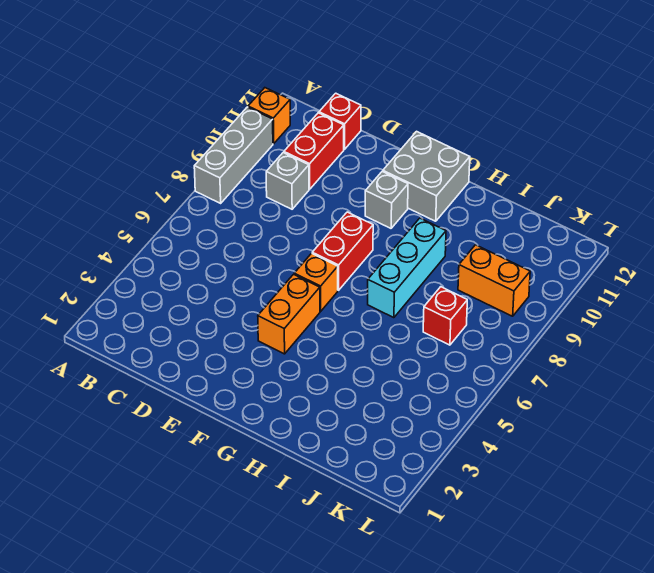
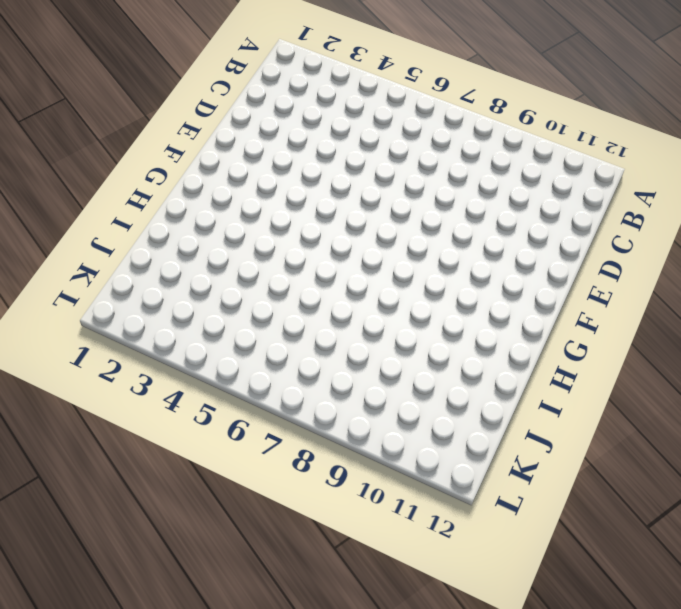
none -> grey 1x3 brick [194,107,273,203]
none -> orange 1x1 brick [248,88,290,144]
none -> grey 1x1 brick [266,153,309,209]

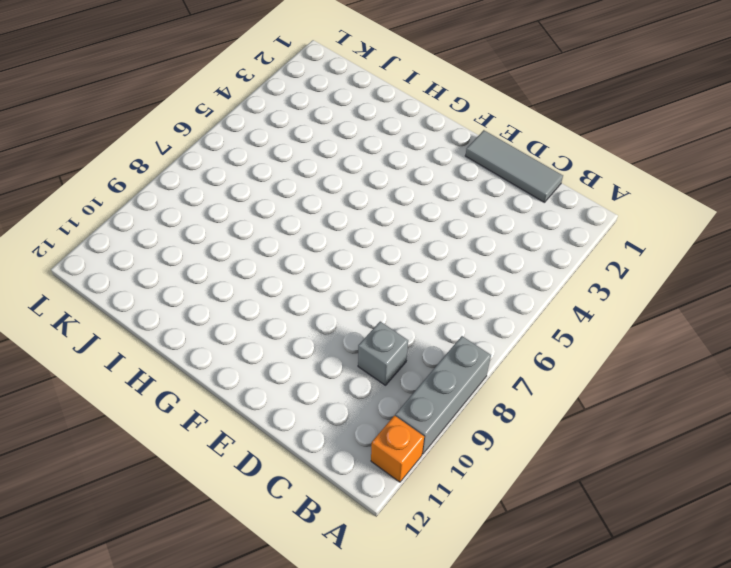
grey 1x3 tile [465,130,563,203] -> none
none -> red 1x2 brick [284,113,344,189]
none -> red 1x1 brick [319,93,361,149]
none -> orange 1x2 brick [258,274,320,354]

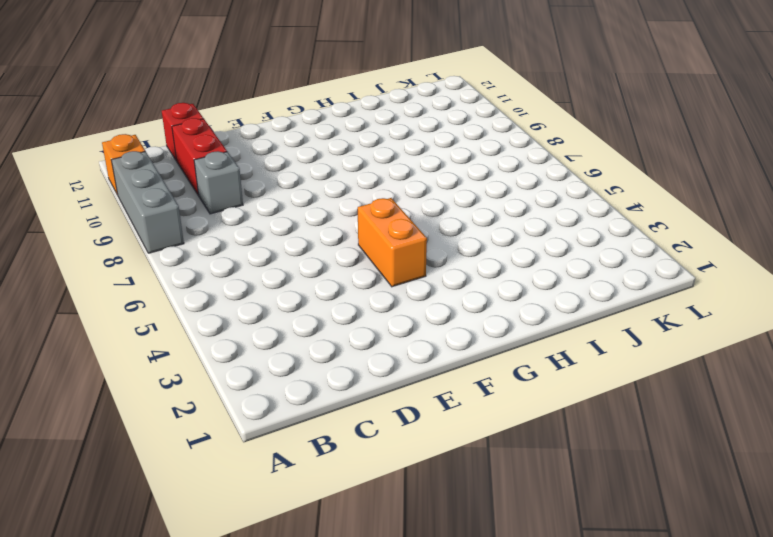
none -> orange 1x1 brick [294,253,338,311]
none -> red 1x2 brick [312,212,373,290]
none -> grey 1x1 brick [365,172,408,228]

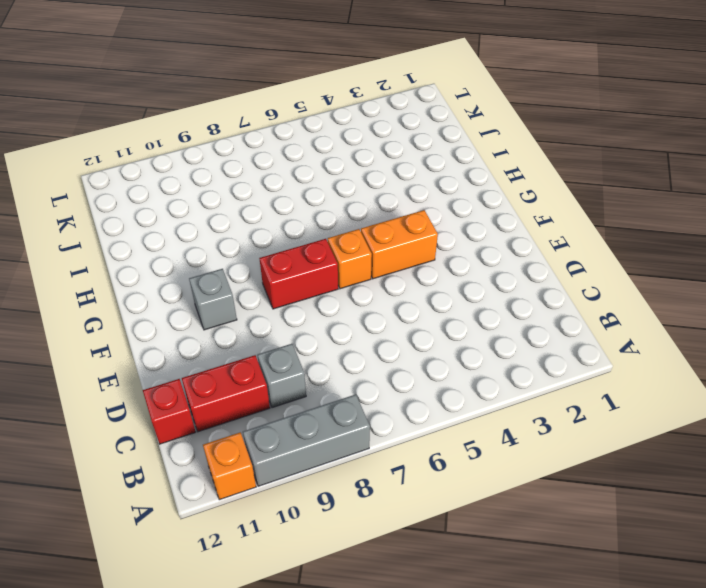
none -> grey 2x2 brick [383,131,470,221]
none -> cyan 1x3 brick [368,218,446,318]
none -> red 1x1 brick [423,287,467,345]

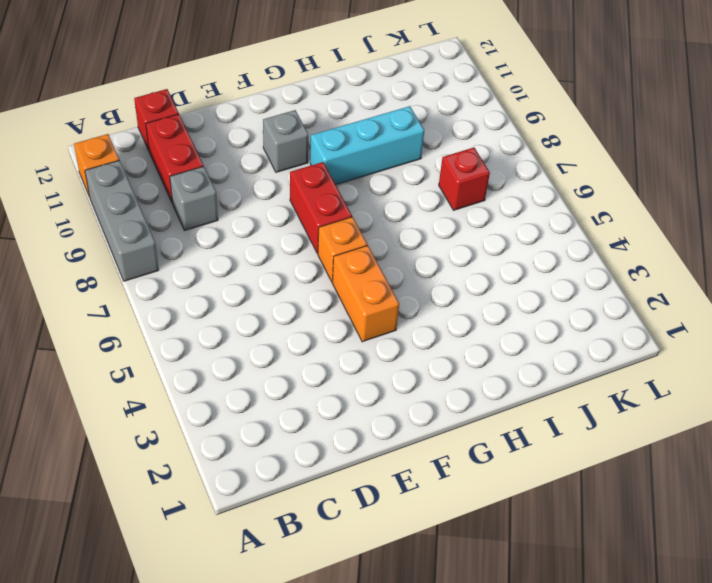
cyan 1x3 brick [310,106,424,185] -> cyan 1x3 brick turned to [368,218,446,318]
none -> grey 2x2 brick [383,131,470,221]
none -> orange 1x2 brick [458,245,530,316]

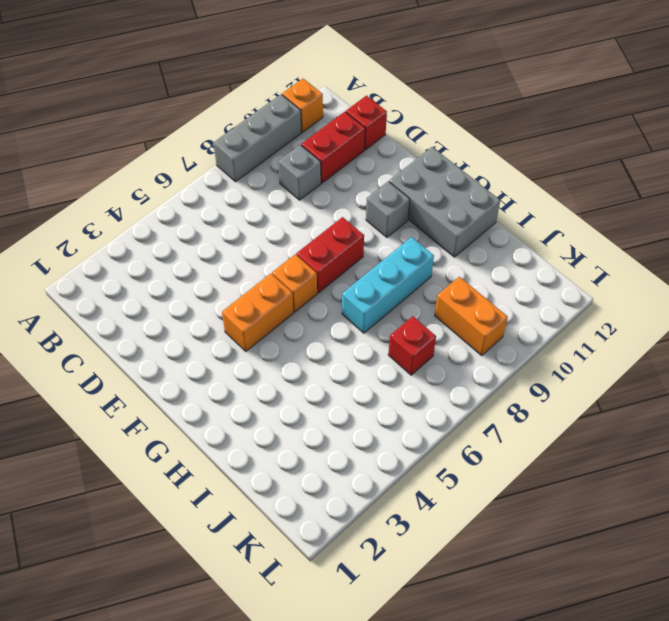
grey 2x3 brick [389,147,500,257] -> grey 2x2 brick [383,131,470,221]

